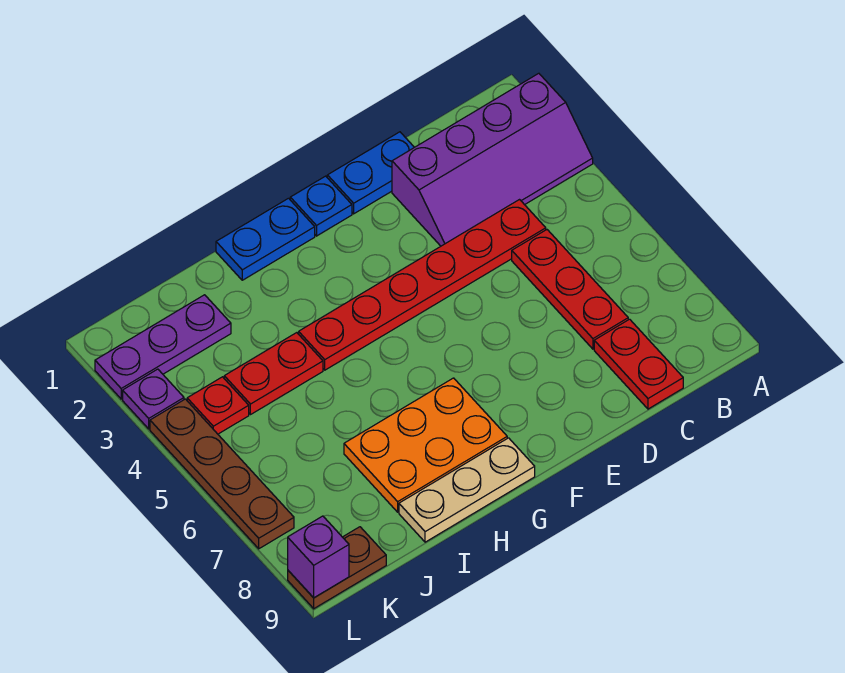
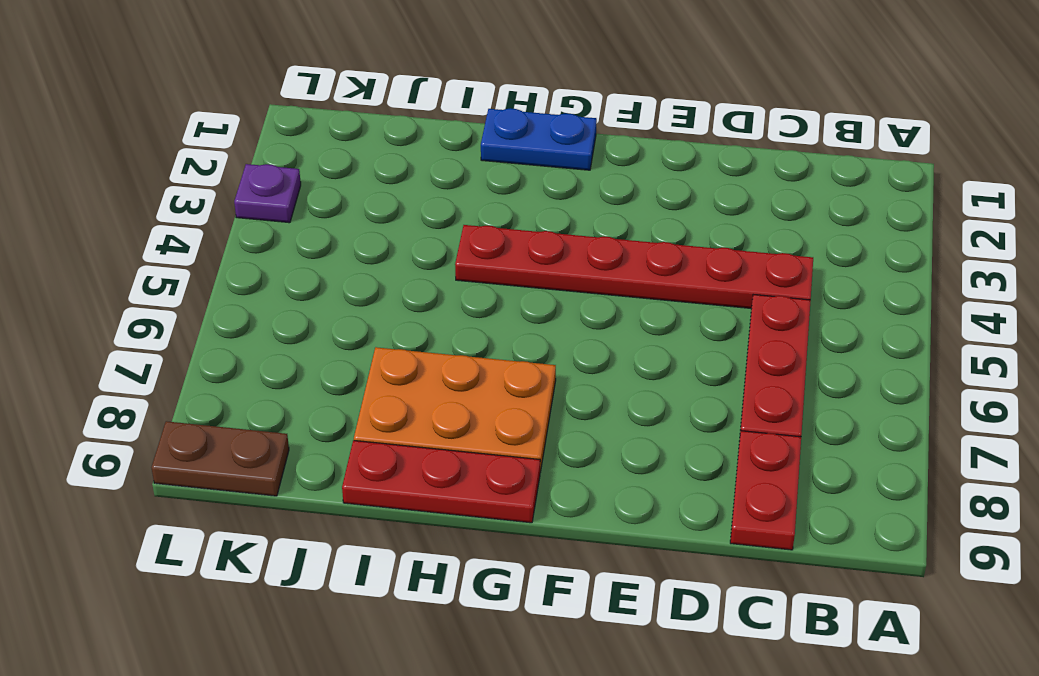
red 1x3 plate [342,440,540,523] -> tan 1x3 plate [399,438,535,542]
none -> purple 2x4 slope [392,73,593,246]
none -> blue 1x2 plate [327,132,414,214]
none -> blue 1x1 plate [290,176,352,236]

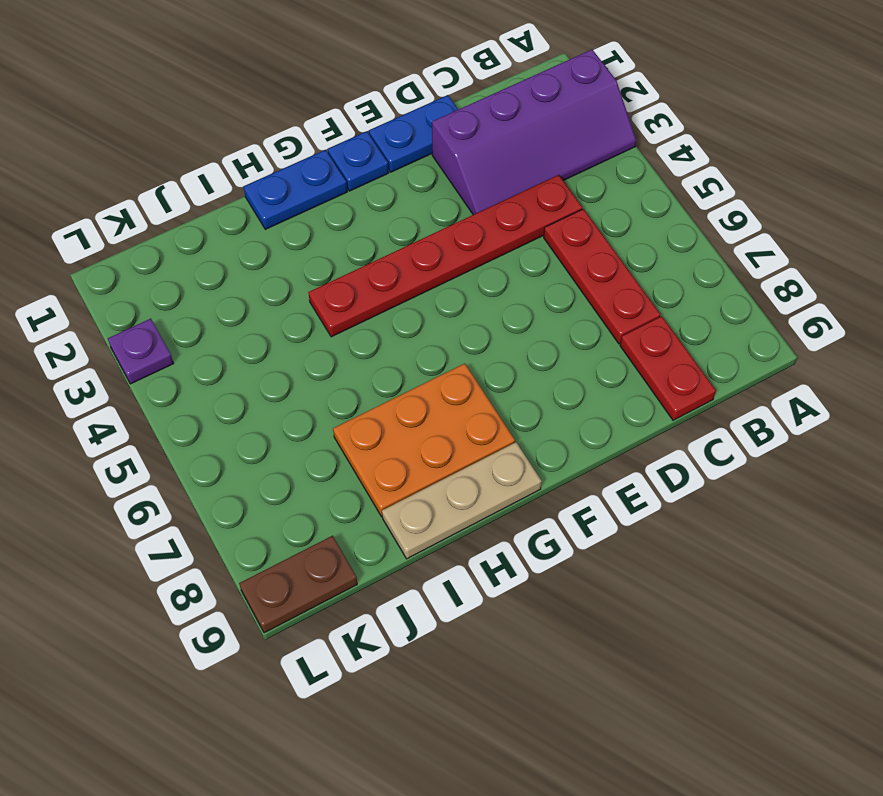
none -> red 1x2 plate [224,333,323,415]
none -> purple 1x3 plate [95,295,231,399]
none -> red 1x1 plate [187,377,249,434]

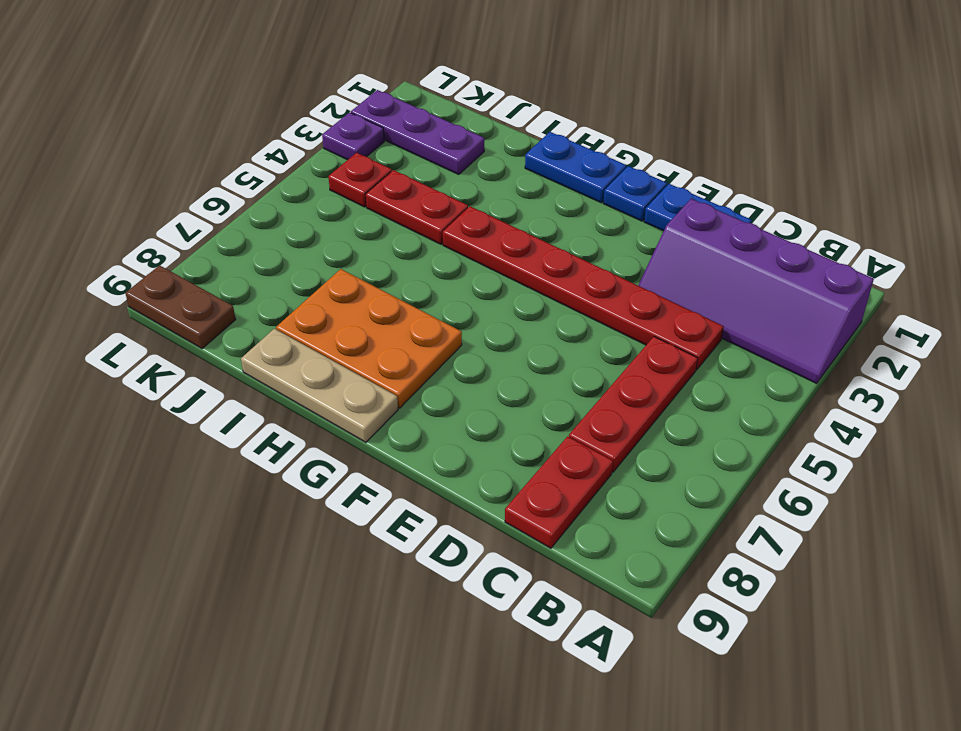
none -> brown 1x4 plate [150,399,294,549]
none -> purple 1x1 brick [288,516,349,598]

